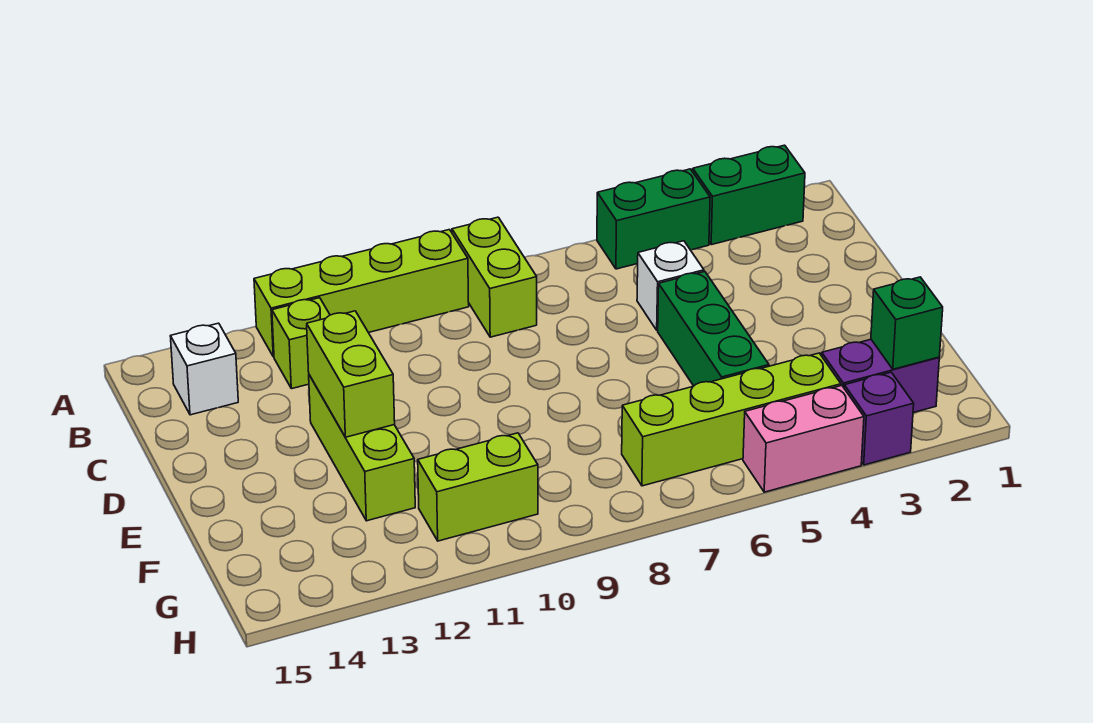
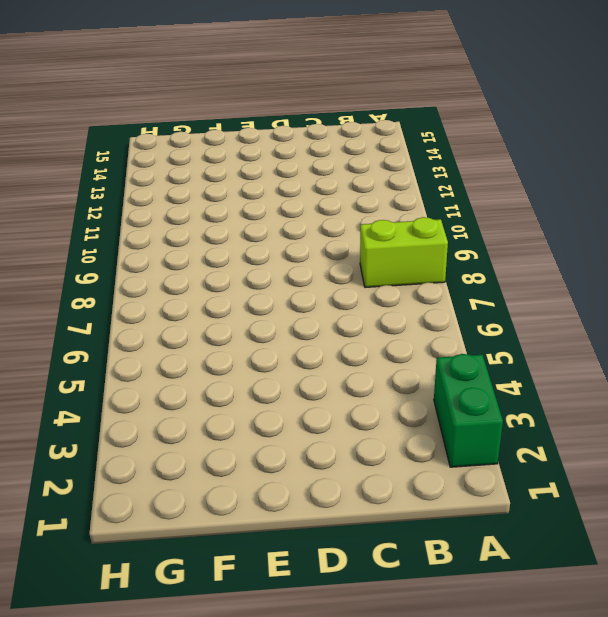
none -> green 1x2 brick [597,169,710,269]
none -> lime 1x4 brick [254,230,469,357]
none -> lime 1x1 brick [272,298,330,389]

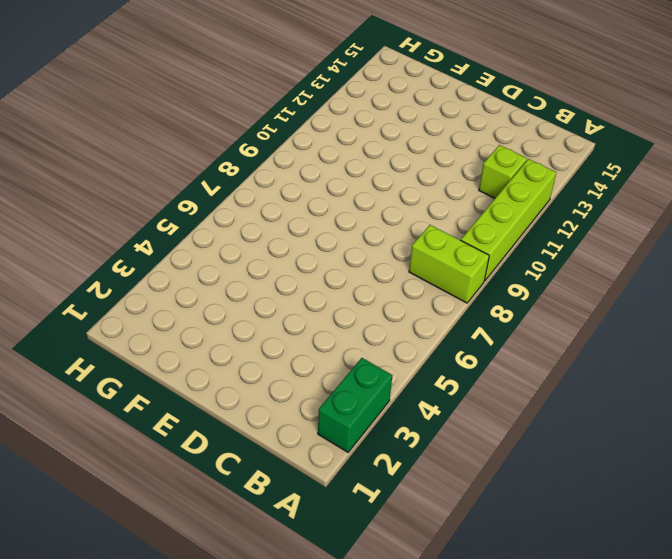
none -> green 1x2 brick [597,169,710,269]
none -> white 1x1 brick [170,323,238,415]
none -> white 1x1 brick [637,241,704,330]

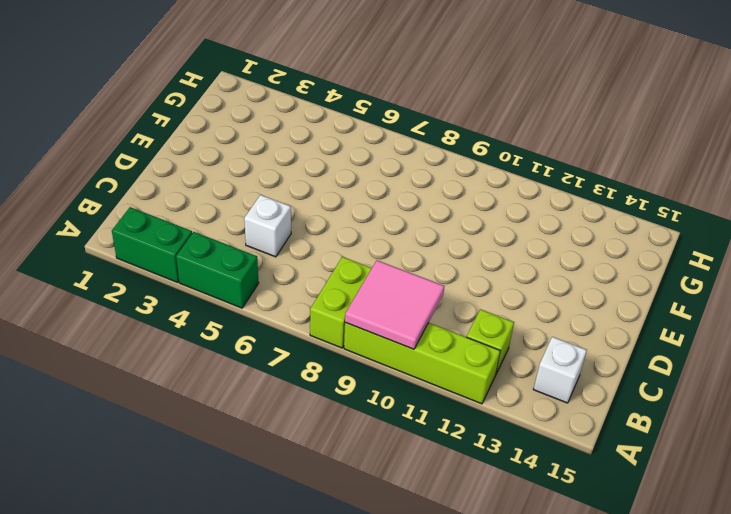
pink 2x2 tile [345,260,444,349] -> none
none -> green 1x3 brick [658,272,769,386]
none -> lime 1x3 brick [309,375,415,521]
none -> purple 1x2 brick [822,339,939,413]

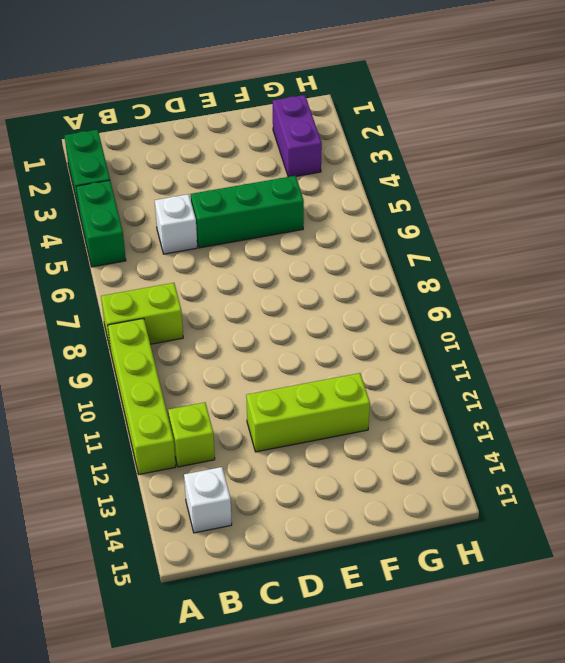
none -> lime 1x4 brick [622,353,841,486]
none -> lime 1x2 brick [418,433,538,541]
none -> purple 1x1 brick [844,372,914,465]

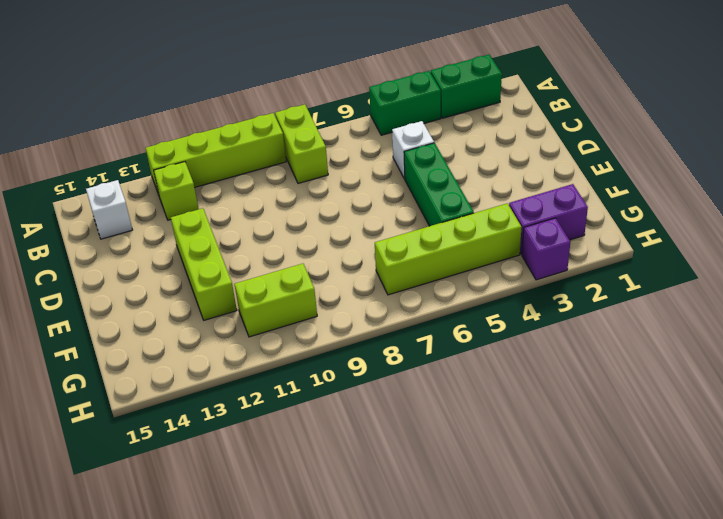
none -> pink 1x2 brick [743,386,864,492]
none -> lime 1x2 brick [307,311,395,437]
none -> green 1x1 brick [871,277,943,369]

